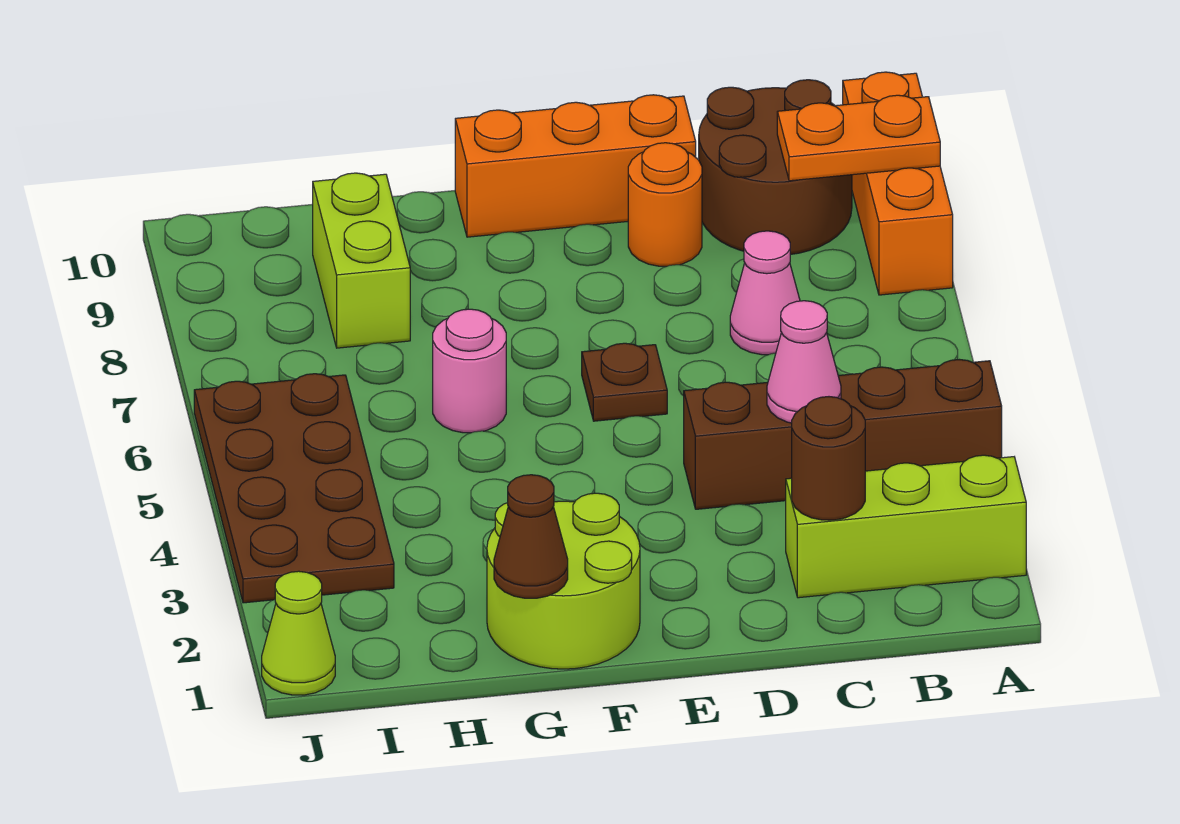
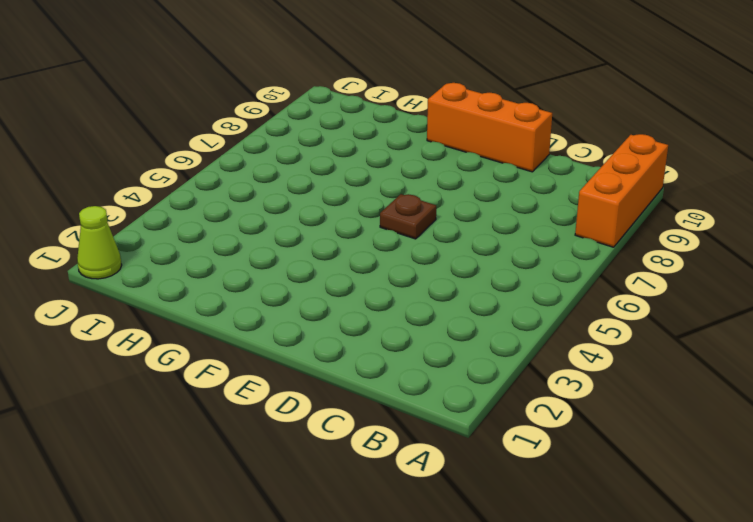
none -> lime 1x3 brick [786,455,1026,598]
none -> brown 1x4 brick [684,360,1002,509]
none -> brown 2x2 round brick [699,80,852,255]

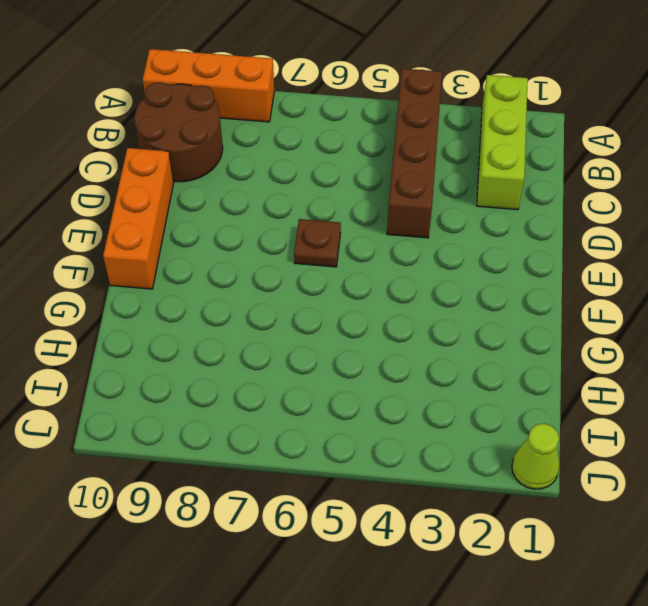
none -> pink 1x1 cone [730,231,800,355]
none -> orange 1x1 round brick [628,143,702,266]
none -> lime 2x2 round brick [487,493,640,669]

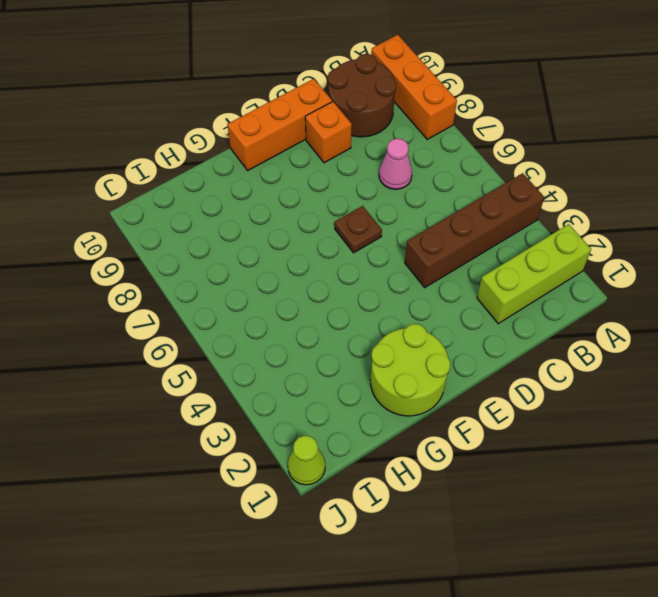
orange 1x1 brick [305,102,352,163] -> orange 1x1 round brick [628,143,702,266]
none -> pink 1x1 round brick [433,309,506,433]
none -> lime 1x2 brick [313,173,410,348]
none -> brown 2x4 plate [194,374,394,603]

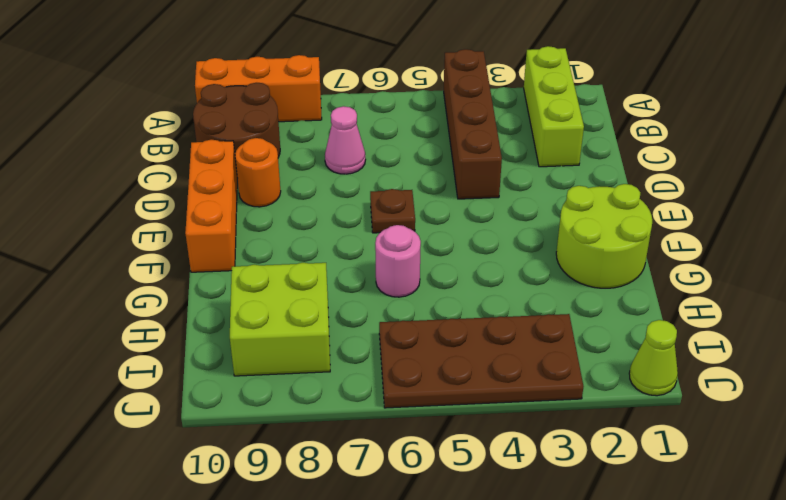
lime 2x2 brick [230,263,330,376] -> lime 1x2 brick [313,173,410,348]
none -> orange 1x2 plate [777,95,940,181]
none -> brown 1x1 round brick [792,397,865,520]
none -> pink 1x1 cone [767,301,841,423]

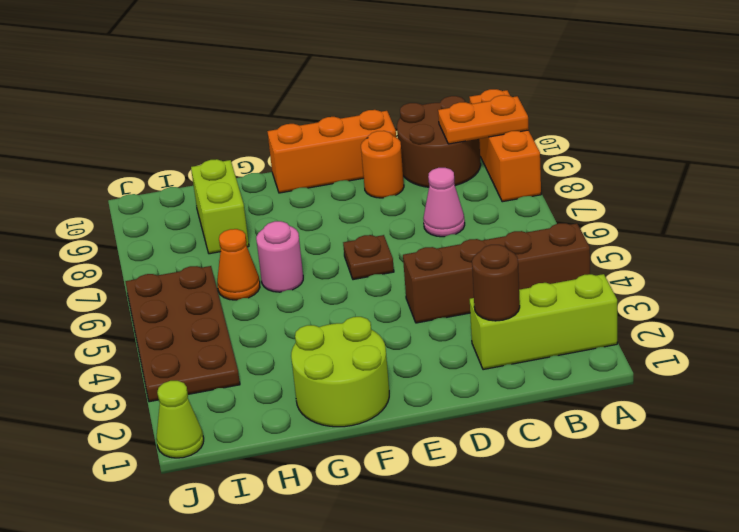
orange 1x1 cone [217,229,260,300] -> none
none -> pink 1x1 cone [767,301,841,423]
none -> brown 1x1 cone [494,475,568,598]

